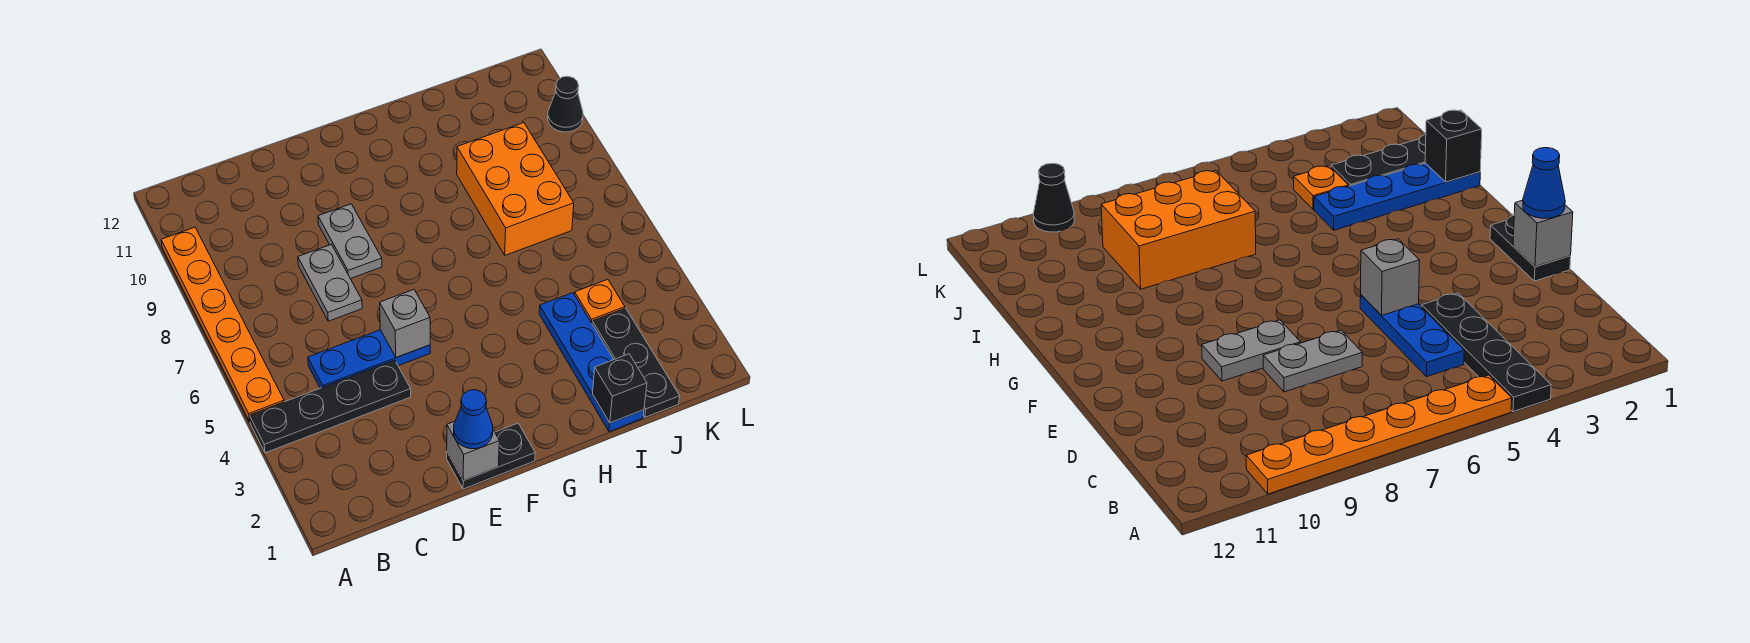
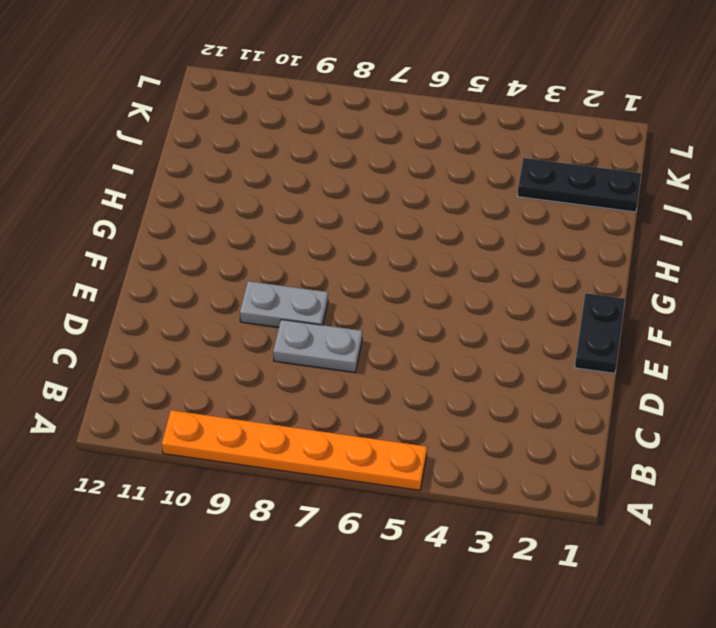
none -> black 1x4 plate [249,360,411,453]
none -> blue 1x3 plate [308,330,430,388]
none -> blue 1x4 plate [539,293,644,432]

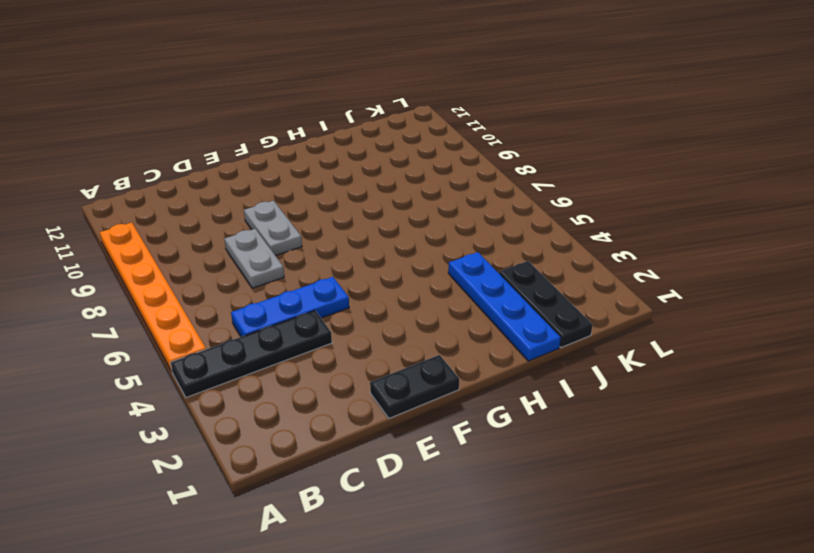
none -> orange 2x3 brick [457,123,574,255]
none -> orange 1x1 plate [575,279,625,323]
none -> black 1x1 cone [548,76,583,132]

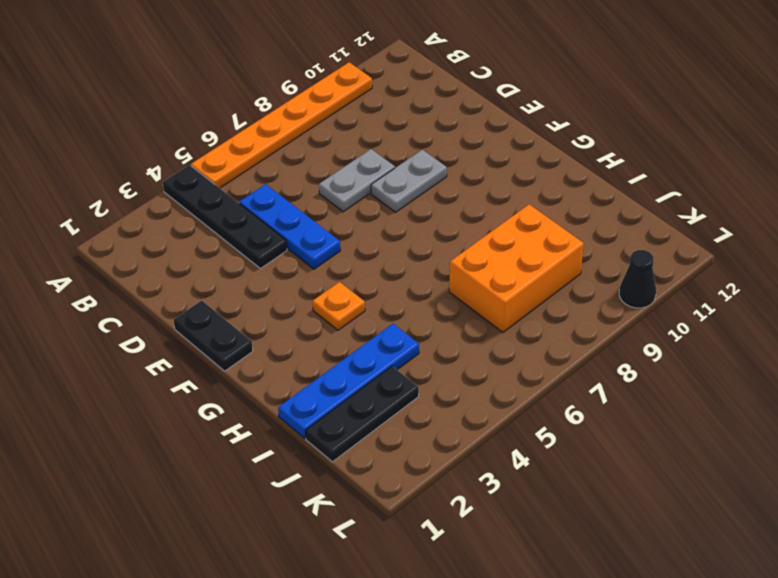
orange 1x1 plate [313,282,365,330] -> orange 1x1 plate moved to [575,279,625,323]
none -> grey 1x1 brick [447,421,499,481]
none -> grey 1x1 brick [380,290,430,358]
none -> black 1x1 brick [593,354,647,423]

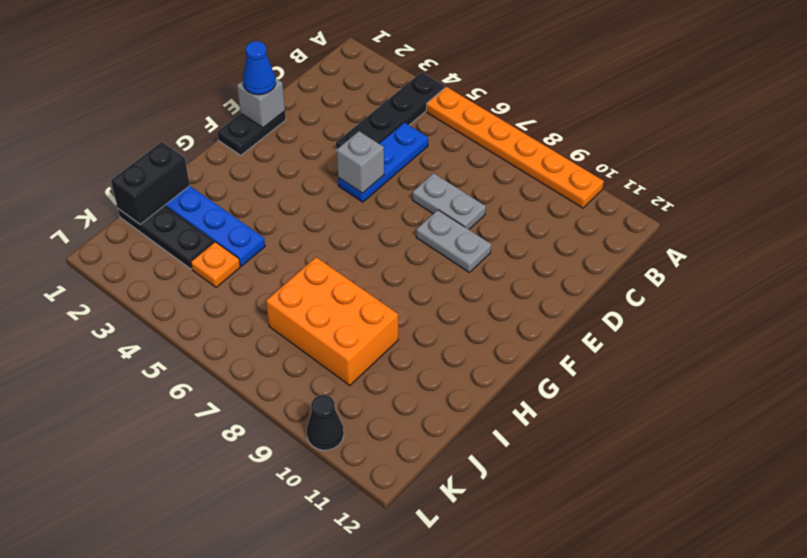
black 1x2 brick [111,142,190,224] -> black 1x1 brick [593,354,647,423]

